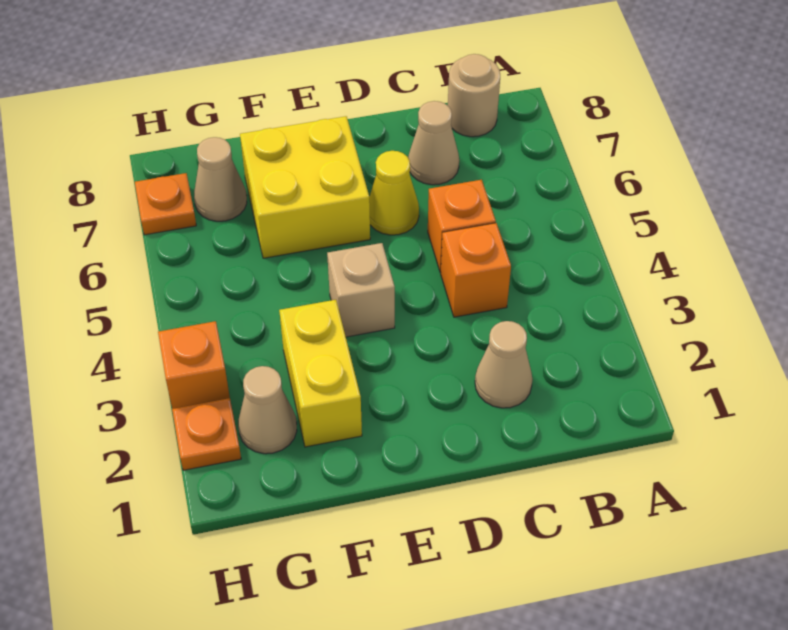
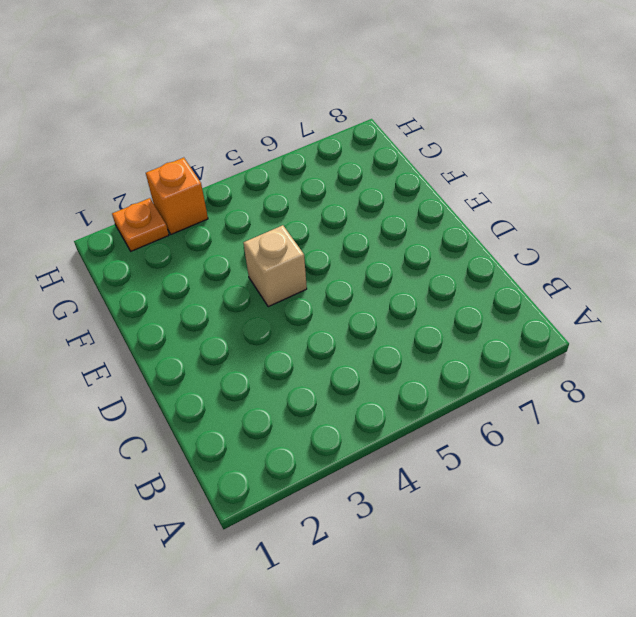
none -> tan 1x1 round brick [448,54,500,137]
none -> tan 1x1 cone [475,321,533,408]
none -> orange 1x1 brick [441,223,511,317]

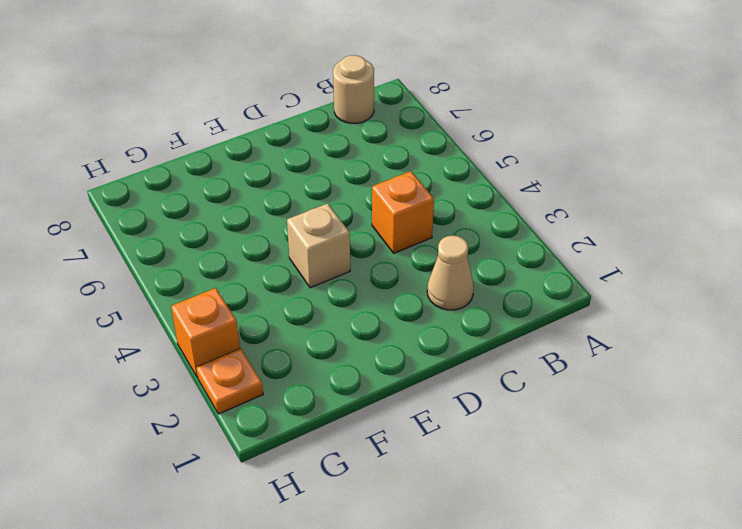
none -> orange 1x1 brick [428,180,496,273]
none -> tan 1x1 cone [408,101,459,185]
none -> yellow 1x1 cone [369,151,419,235]

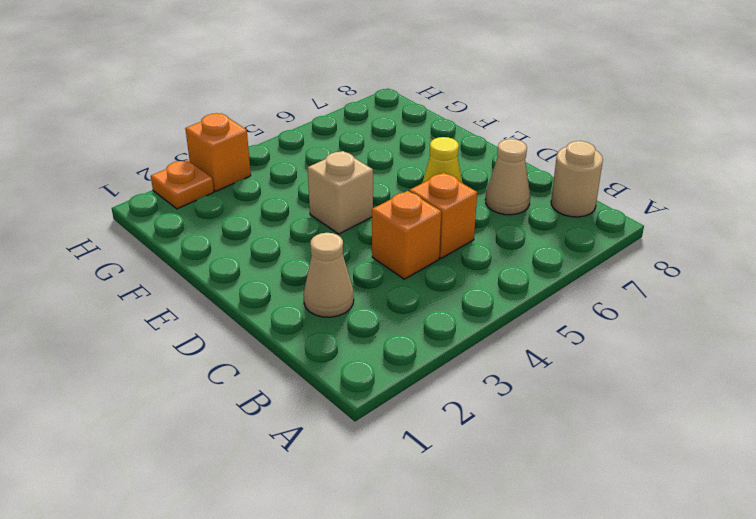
none -> yellow 2x2 brick [240,116,370,258]
none -> yellow 1x2 brick [279,300,362,447]
none -> tan 1x1 cone [238,366,297,454]

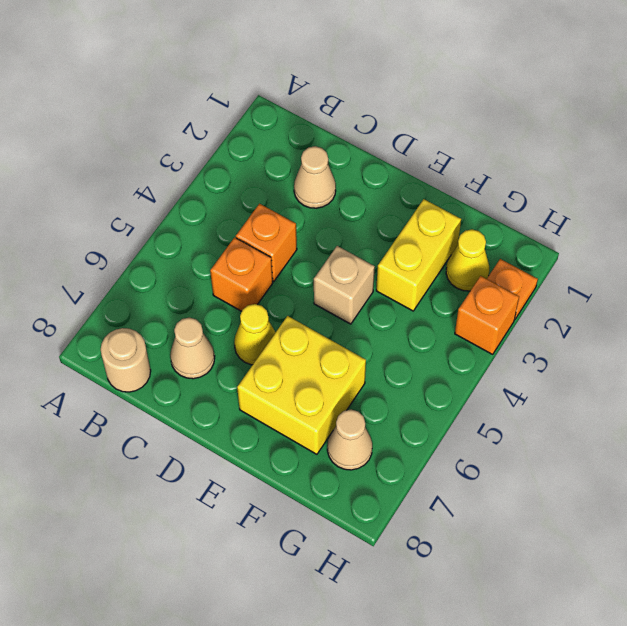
yellow 1x1 cone [446,229,489,291] -> tan 1x1 cone [238,366,297,454]
none -> orange 1x1 plate [135,173,196,235]

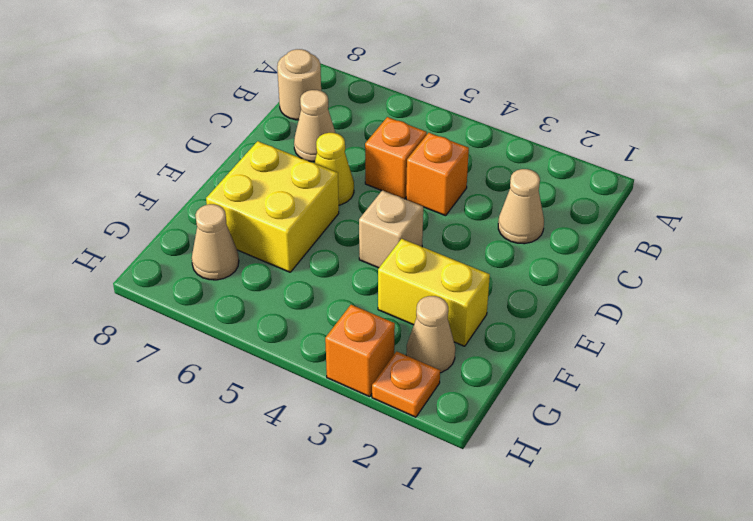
none -> orange 1x1 plate [135,173,196,235]

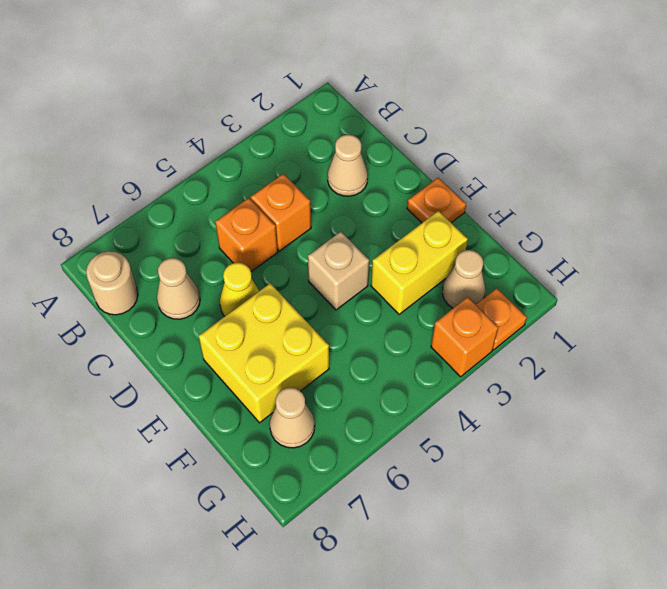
orange 1x1 plate [407,178,466,223] -> orange 1x1 plate moved to [135,173,196,235]

